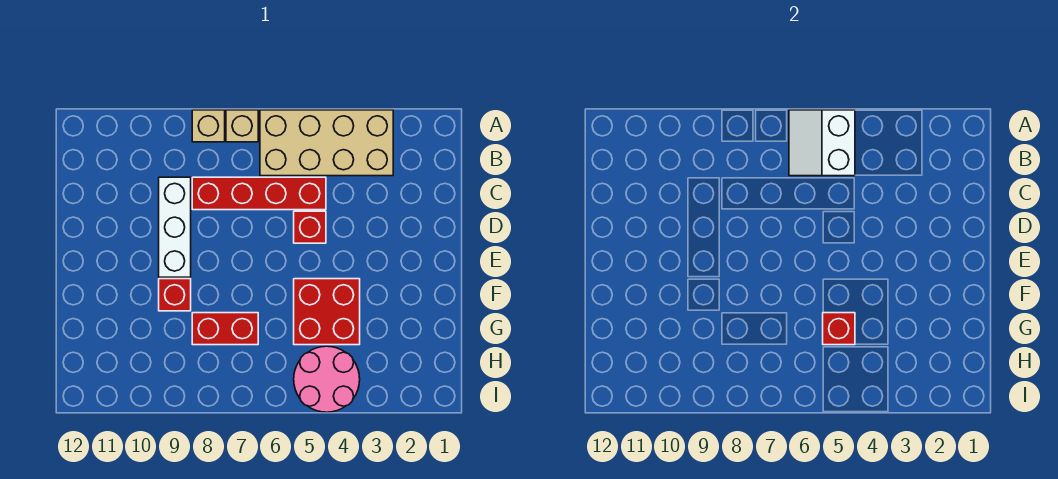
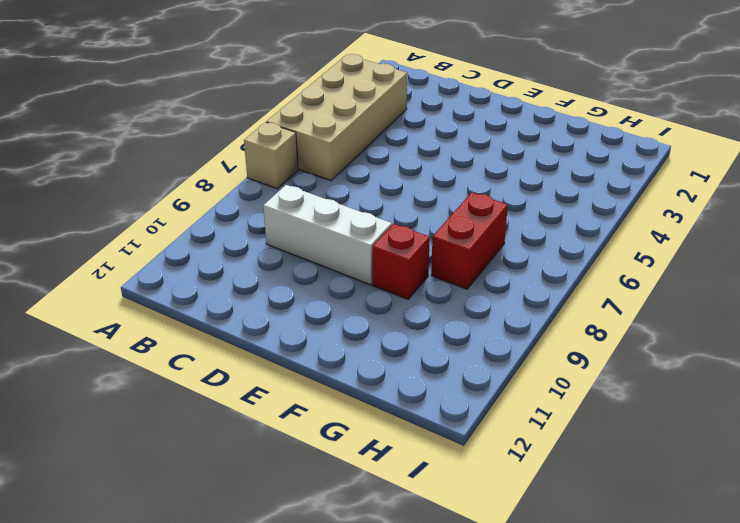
none -> tan 1x1 brick [192,110,225,142]
none -> red 1x4 brick [192,177,326,210]
none -> red 1x1 brick [294,211,326,243]

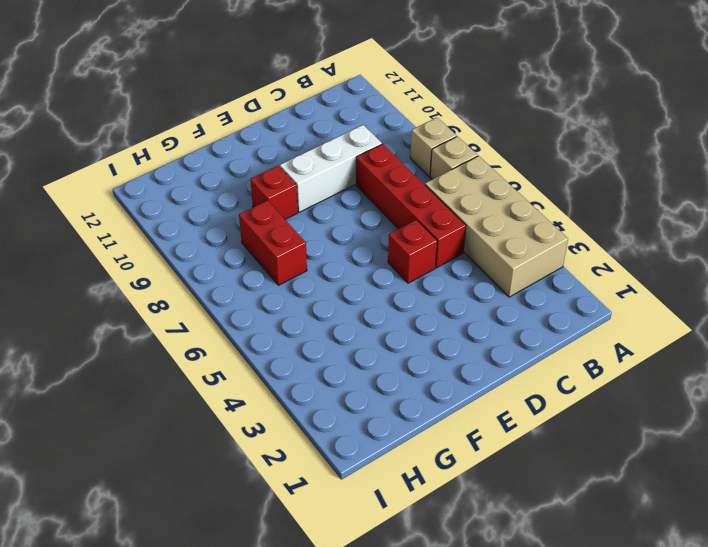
none -> red 2x2 brick [294,279,360,345]
none -> pink 2x2 round brick [294,346,360,412]
none -> white 2x2 slope [789,110,855,176]

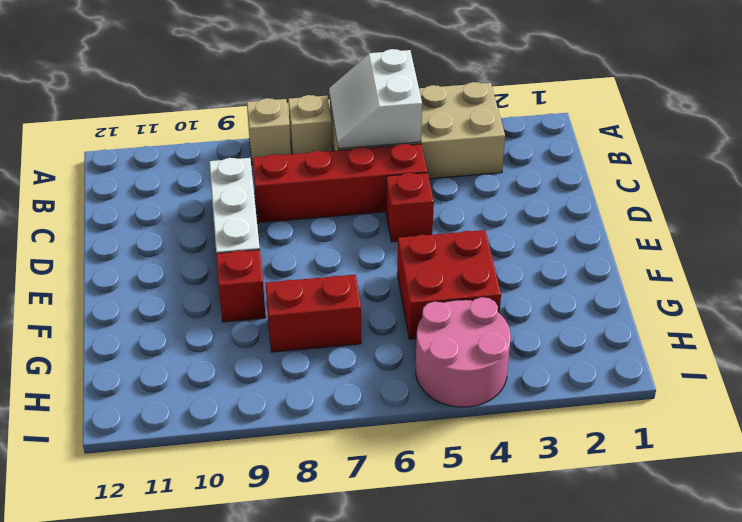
none -> red 1x1 brick [823,313,855,345]

